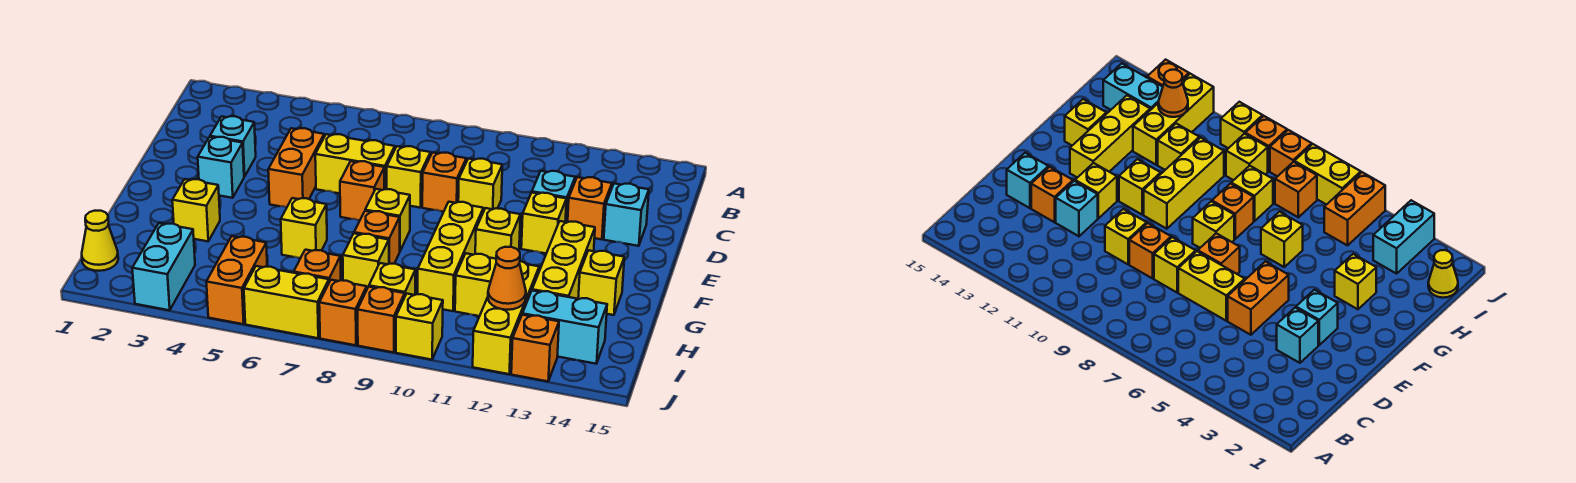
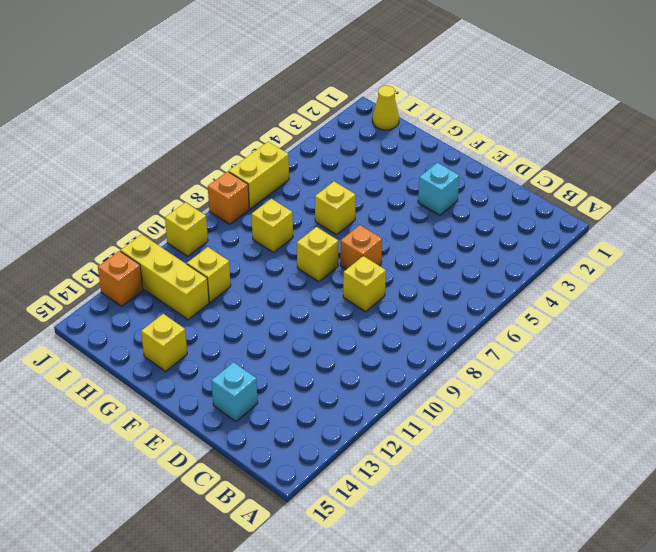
none -> cyan 1x1 brick [210,116,256,177]
none -> orange 1x2 brick [268,128,324,207]
none -> yellow 1x2 brick [315,134,395,193]
none -> orange 1x1 brick [422,152,466,212]

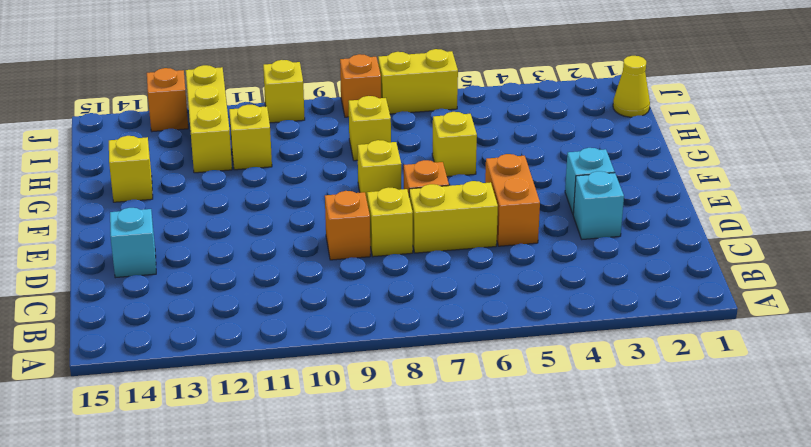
none -> yellow 1x1 brick [458,158,502,212]
none -> cyan 1x1 brick [532,171,575,222]
none -> orange 1x1 brick [568,177,612,239]
none -> yellow 1x1 brick [521,193,567,253]

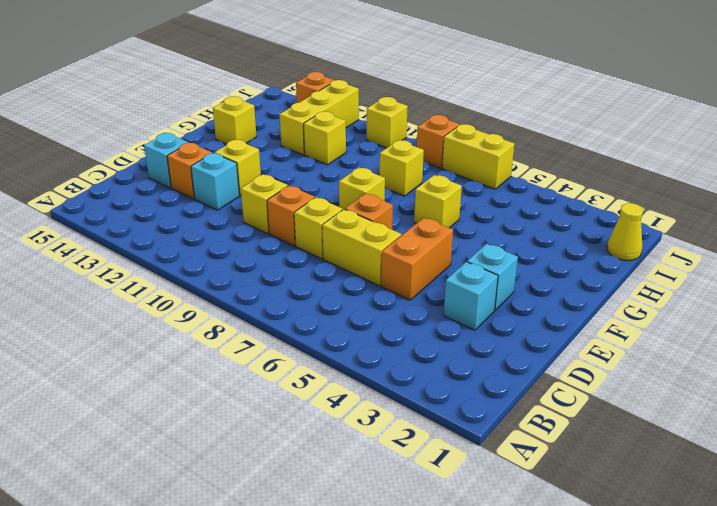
none -> yellow 1x3 brick [418,202,483,311]
none -> yellow 1x1 brick [475,208,520,259]
none -> yellow 1x3 brick [532,221,595,299]
none -> yellow 1x1 brick [172,179,220,241]

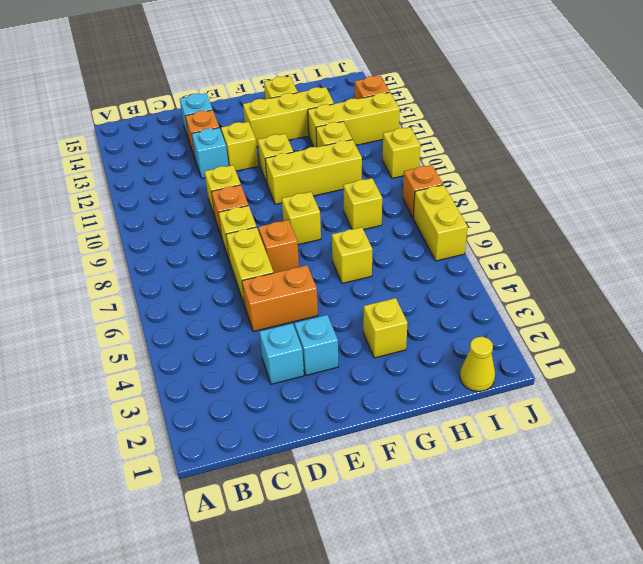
none -> orange 1x1 brick [354,211,400,264]
none -> cyan 1x2 brick [132,223,195,310]
none -> orange 1x2 brick [206,236,267,324]
none -> orange 1x1 brick [294,250,341,282]

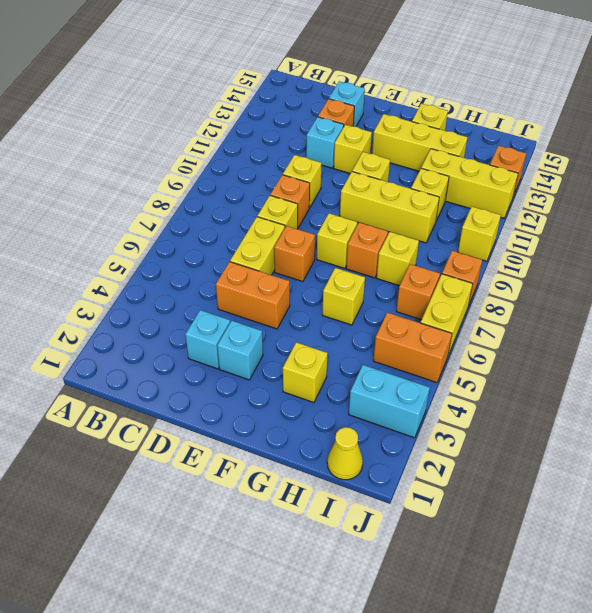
none -> yellow 1x1 brick [369,263,415,296]
none -> cyan 1x2 brick [522,291,607,364]
none -> orange 1x1 brick [358,287,405,353]
none -> orange 1x1 cone [488,247,526,310]

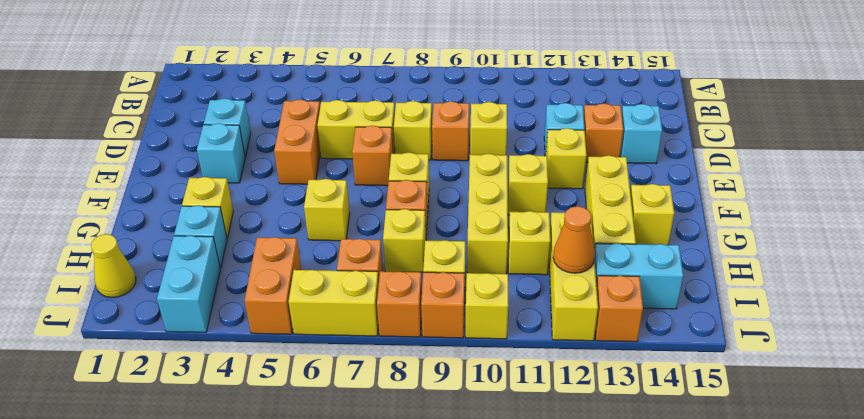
cyan 1x1 brick [174,206,227,268] -> none

